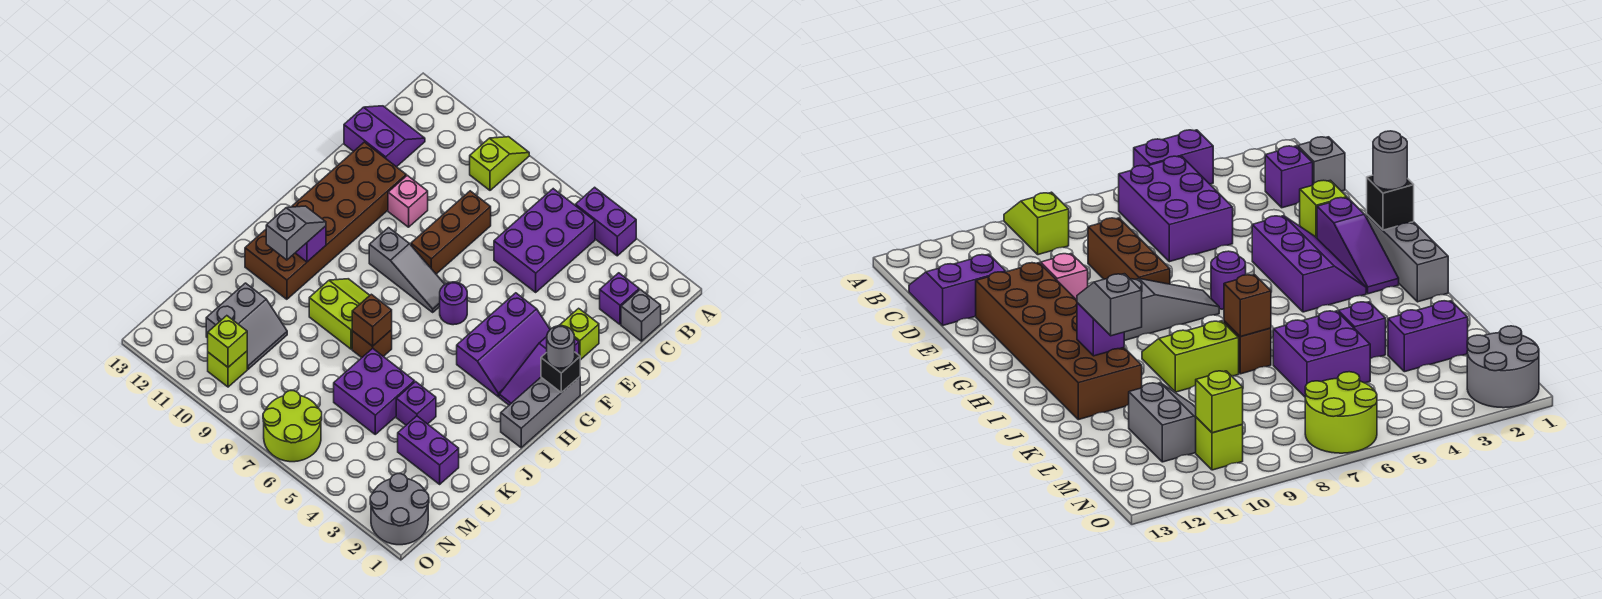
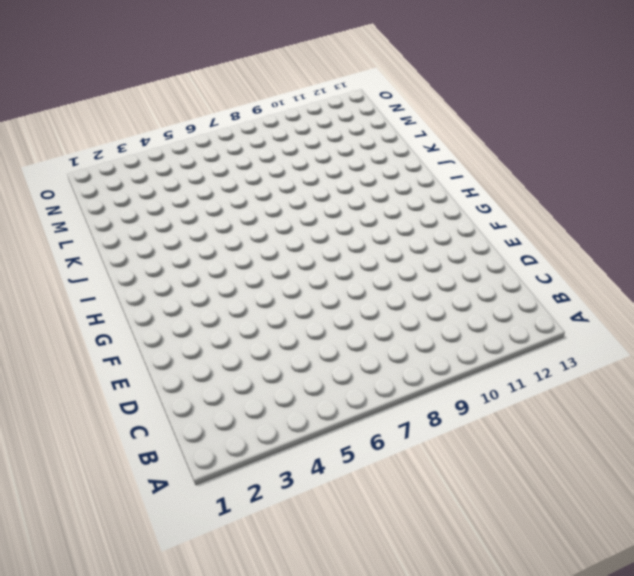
none -> purple 1x2 brick [575,187,636,256]
none -> lime 1x2 slope [470,137,529,190]
none -> purple 2x3 brick [494,189,595,292]
none -> grey 1x1 brick [621,289,661,341]

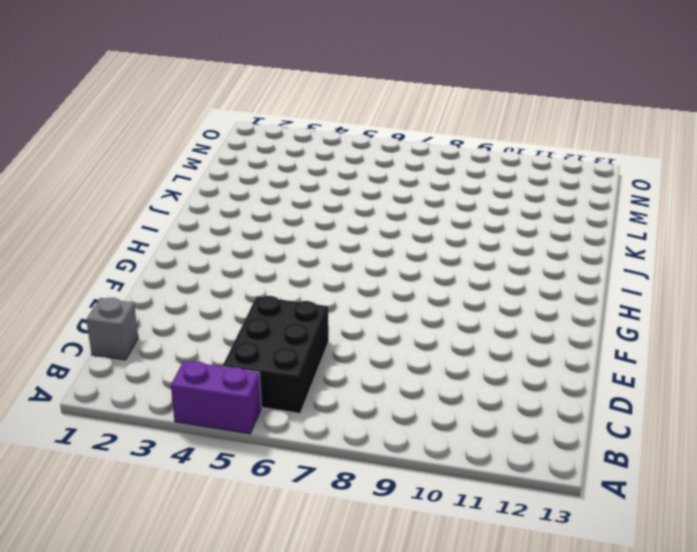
black 2x3 brick [223,296,329,413] -> purple 2x3 brick [494,189,595,292]
none -> lime 1x2 slope [470,137,529,190]
none -> purple 1x1 brick [600,273,639,324]
none -> purple 2x2 slope [344,106,425,167]
none -> brown 1x3 brick [411,191,491,274]

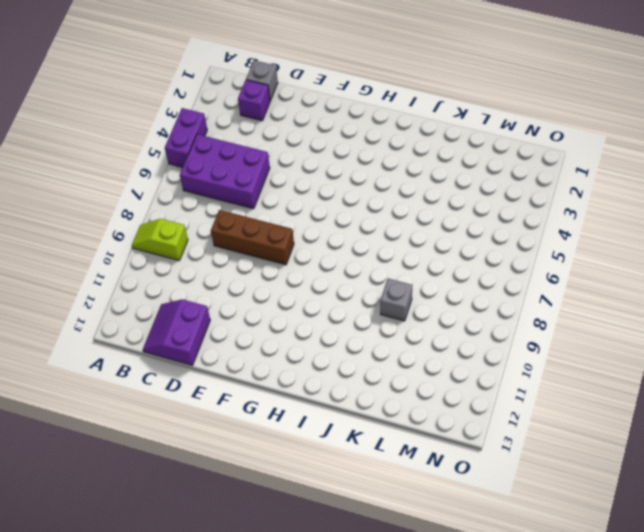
grey 1x1 brick [380,279,412,321] -> none
none -> lime 1x1 brick [560,308,599,360]
none -> pink 1x1 brick [388,175,428,227]
none -> brown 2x6 brick [245,142,406,299]
none -> purple 1x3 slope [499,337,579,405]

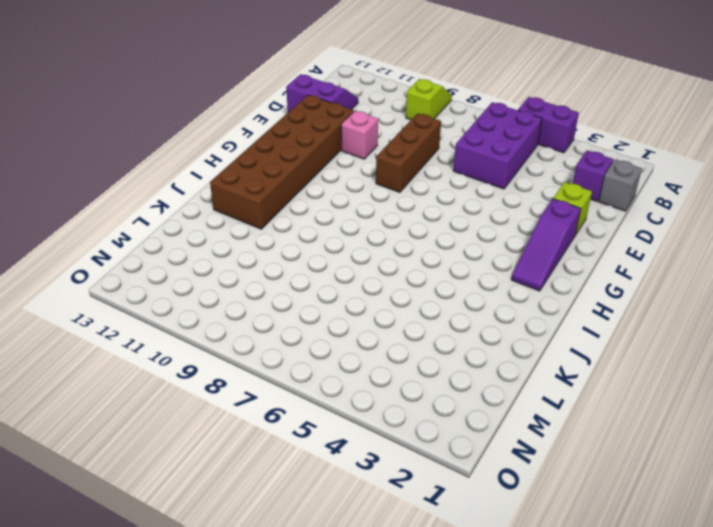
none -> purple 2x3 slope [457,293,550,397]
none -> grey 1x3 brick [501,377,580,448]
none -> purple 1x1 round brick [440,282,467,325]
none -> grey 1x3 slope [369,228,445,312]

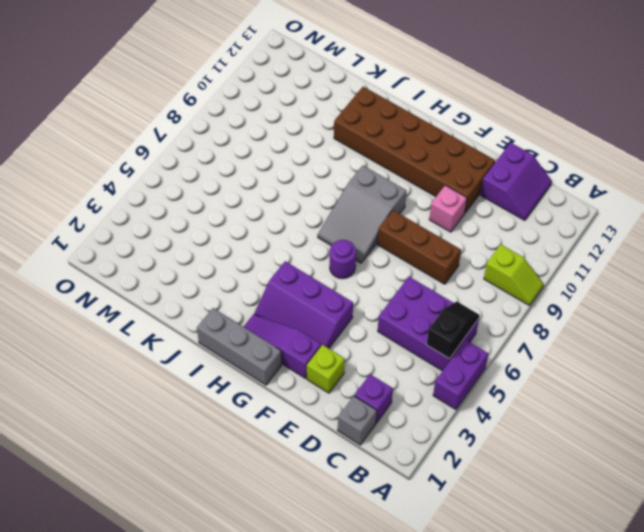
black 1x2 slope [427,301,480,359] -> none
grey 2x3 slope [318,165,407,263] -> grey 1x3 slope [369,228,445,312]
none -> lime 2x2 slope [309,279,370,349]
none -> brown 1x1 brick [352,330,392,357]
none -> purple 1x1 brick [396,382,436,425]
none -> purple 2x2 brick [334,348,414,434]

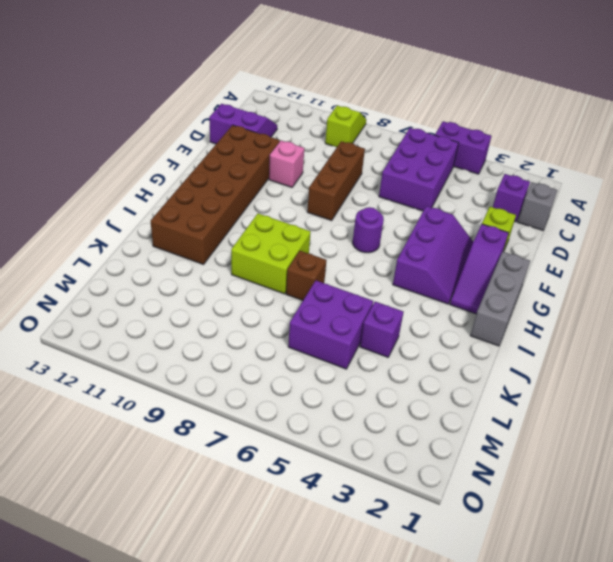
lime 2x2 brick [231,213,311,294] -> lime 2x2 slope [309,279,370,349]
none -> grey 1x3 slope [369,228,445,312]
none -> purple 1x2 brick [398,416,459,484]
none -> grey 2x2 slope [206,283,287,369]
none -> grey 2x2 round brick [370,474,429,545]

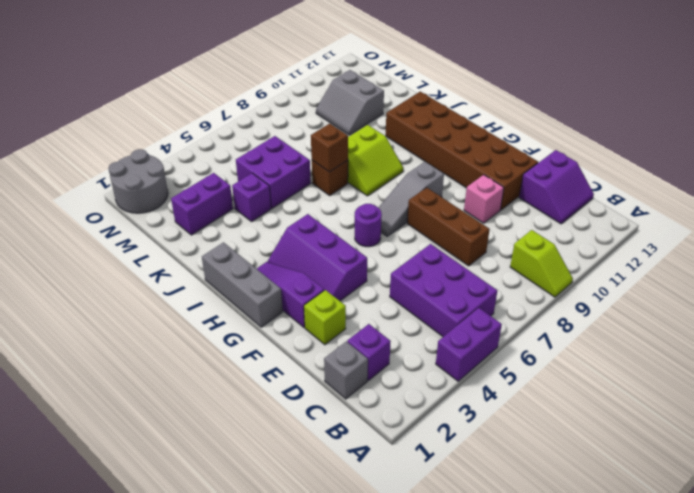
none -> lime 2x2 round brick [263,391,322,462]
none -> lime 1x1 brick [208,351,247,387]
none -> black 1x1 brick [541,353,580,393]
none -> purple 1x1 brick [296,226,326,262]

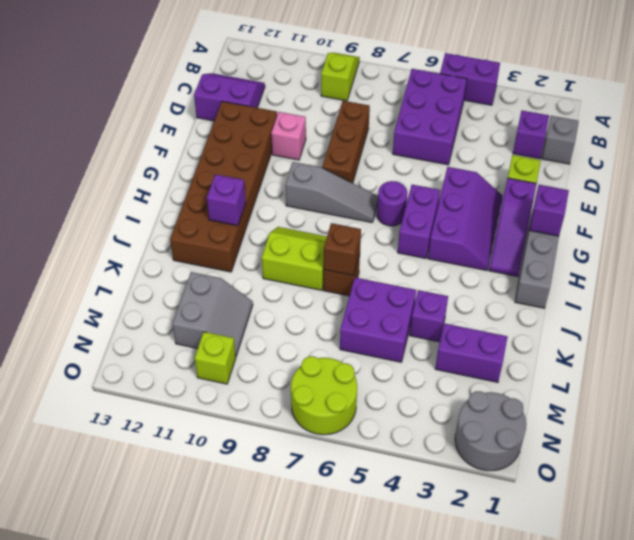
purple 1x1 brick [529,185,569,236] -> black 1x1 brick [541,353,580,393]
purple 1x2 brick [398,185,440,258] -> none
none -> lime 1x1 brick [208,316,247,367]
none -> grey 1x1 round brick [547,326,575,368]
none -> grey 1x2 slope [266,206,326,260]

